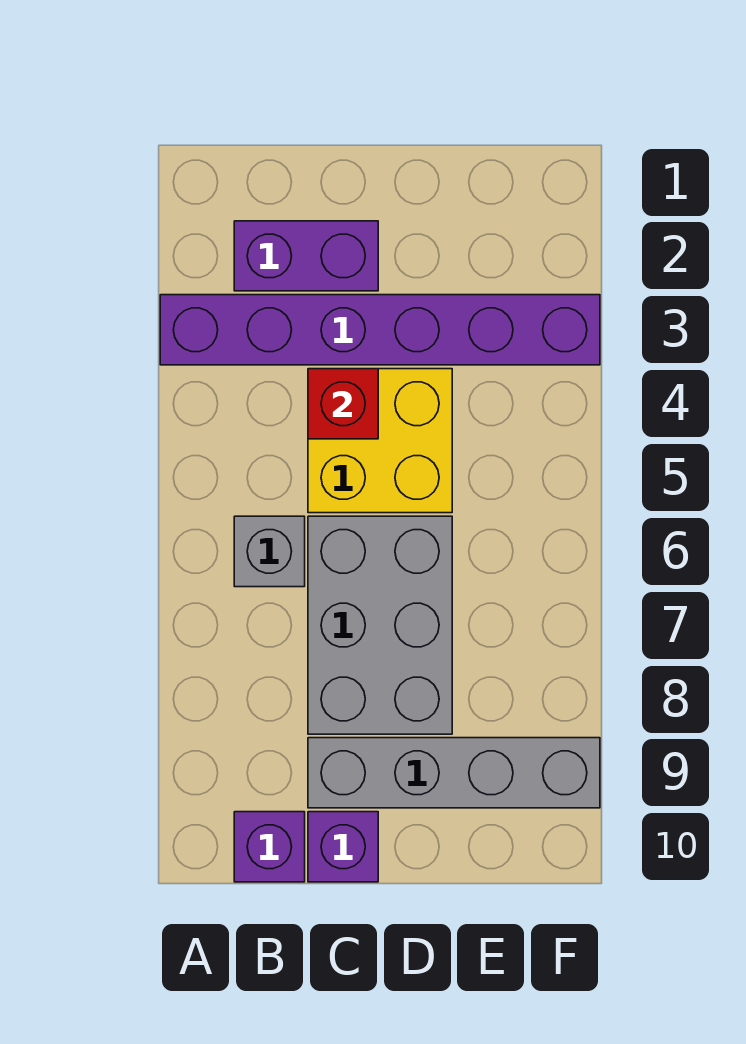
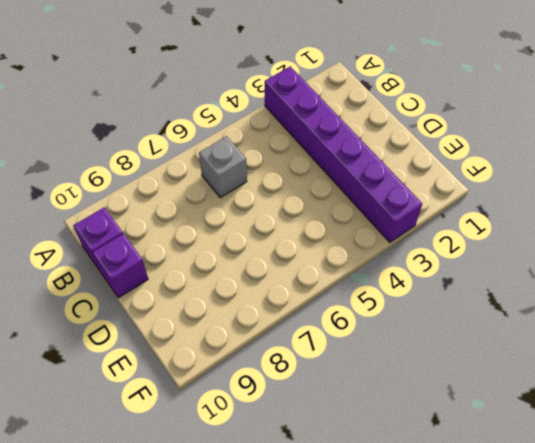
none -> purple 1x2 brick [234,221,378,291]
none -> yellow 2x2 brick [308,369,452,513]

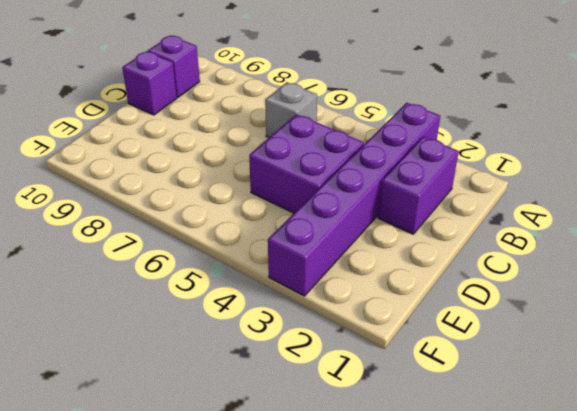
purple 2x2 brick [249,114,364,213] -> yellow 2x2 brick [308,369,452,513]
none -> grey 2x3 brick [308,516,452,734]
none -> grey 1x4 brick [308,738,600,808]

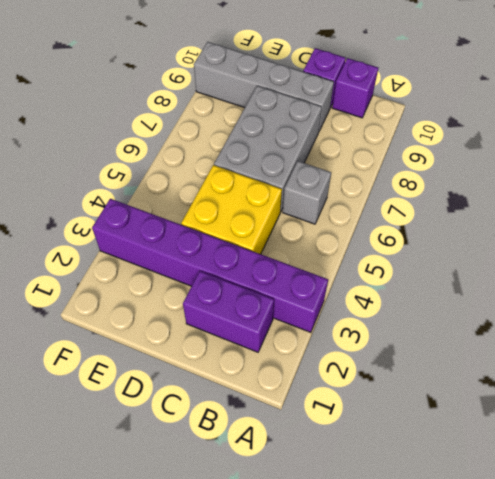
none -> red 1x1 brick [308,369,378,439]

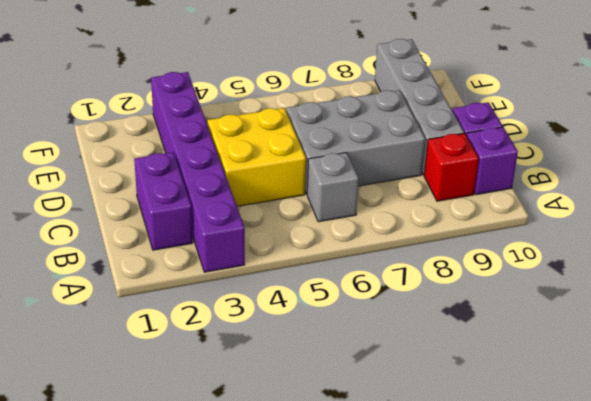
red 1x1 brick [424,133,479,201] -> red 1x1 brick moved to [308,369,378,439]

